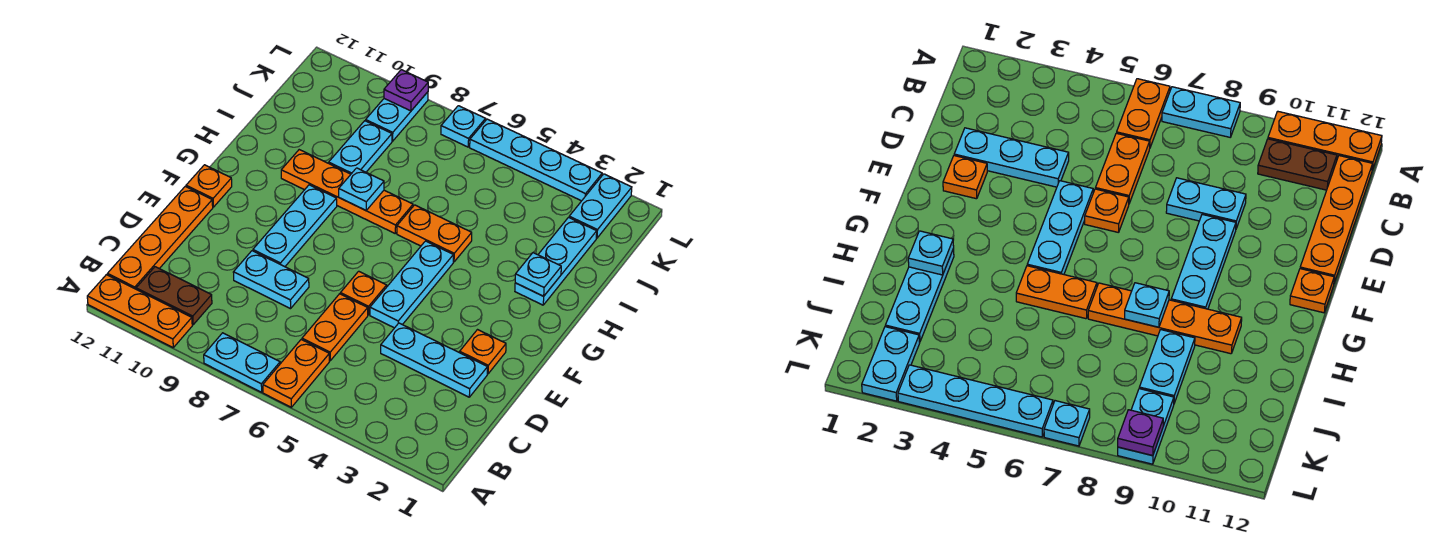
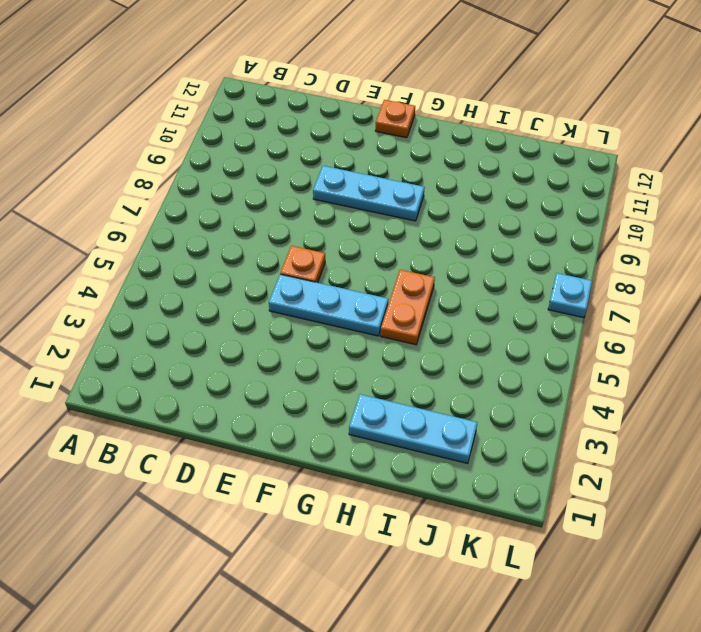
none -> orange 1x2 plate [263,340,329,407]
none -> cyan 1x2 plate [204,333,280,392]
none -> orange 1x3 plate [87,275,192,347]

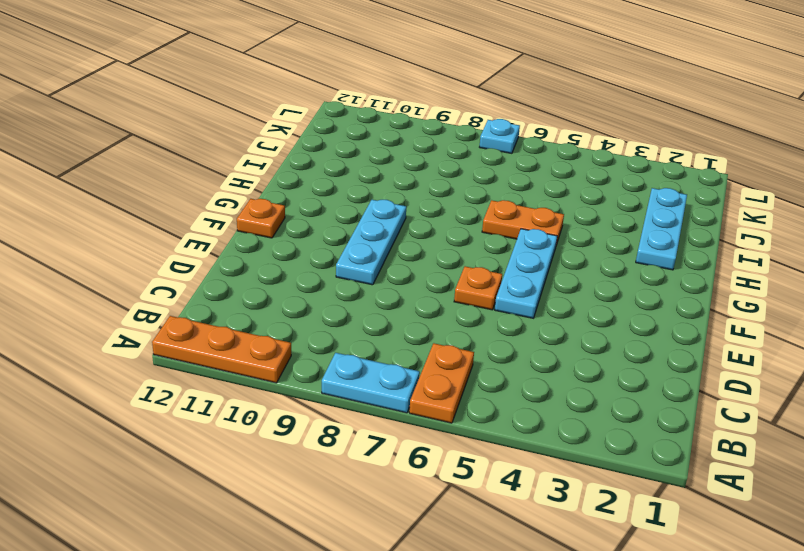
none -> brown 1x2 plate [136,267,212,325]
none -> orange 1x4 plate [107,186,213,289]
none -> orange 1x2 plate [302,294,368,361]

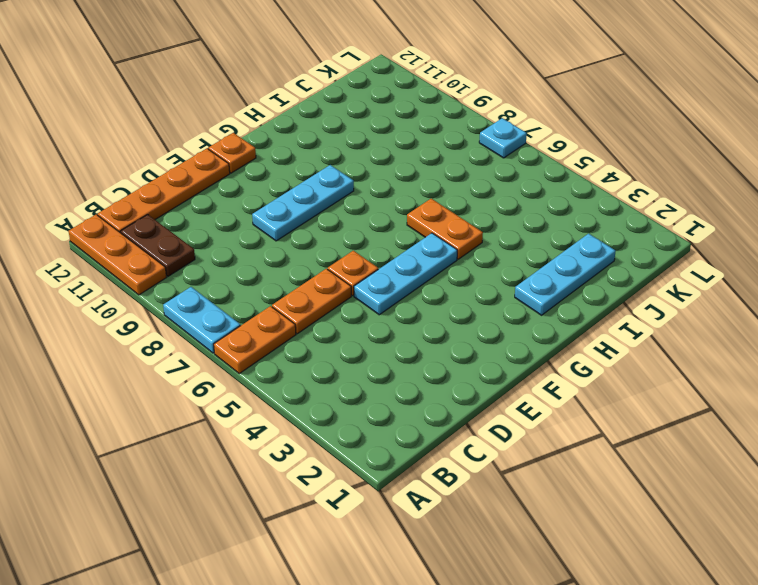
none -> cyan 1x3 plate [381,323,488,397]
none -> cyan 1x2 plate [233,251,309,309]
none -> orange 1x1 plate [460,330,506,374]

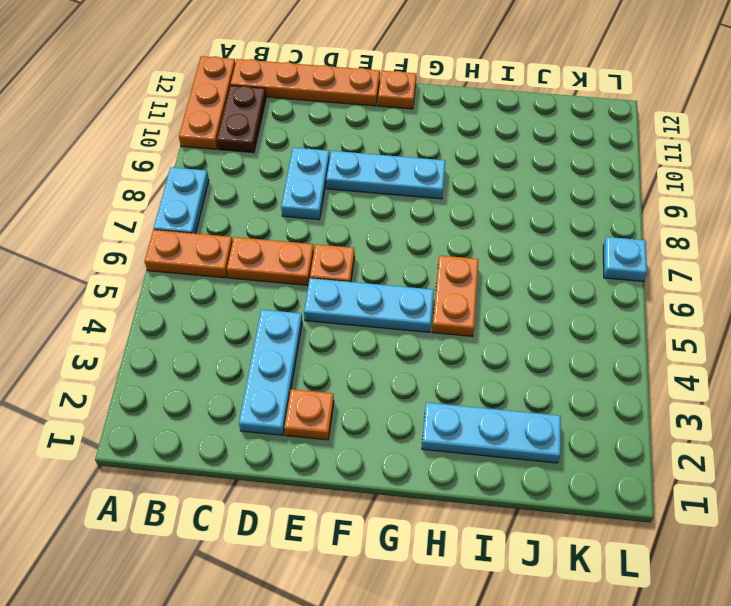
none -> orange 1x4 plate [281,150,413,233]
none -> cyan 1x2 plate [329,121,392,174]
none -> cyan 1x2 plate [569,174,632,238]

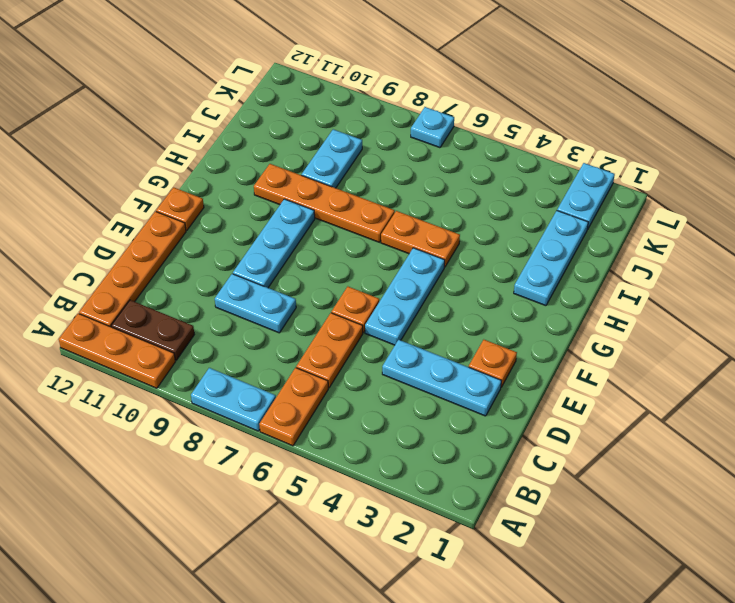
none -> cyan 1x2 plate [366,92,428,141]
none -> cyan 1x4 plate [470,119,602,201]
none -> cyan 1x1 plate [515,253,561,296]

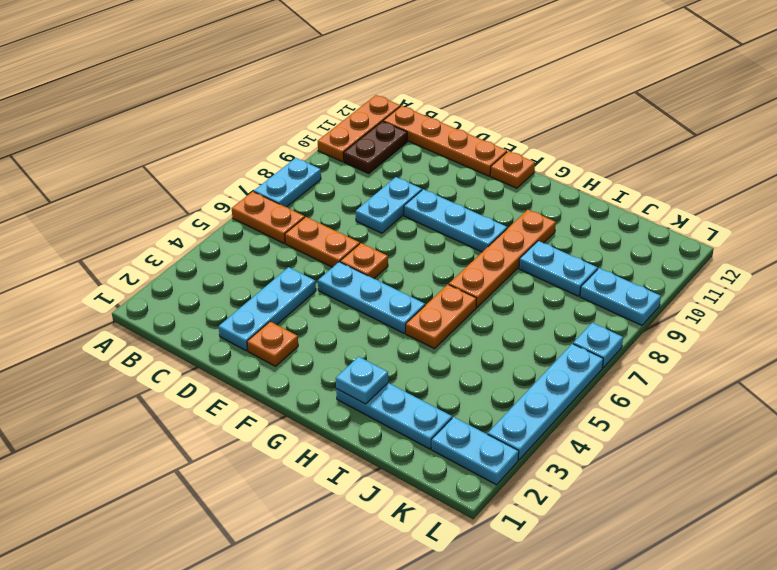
none -> cyan 1x1 plate [339,168,384,210]
none -> purple 1x1 plate [384,70,428,111]

